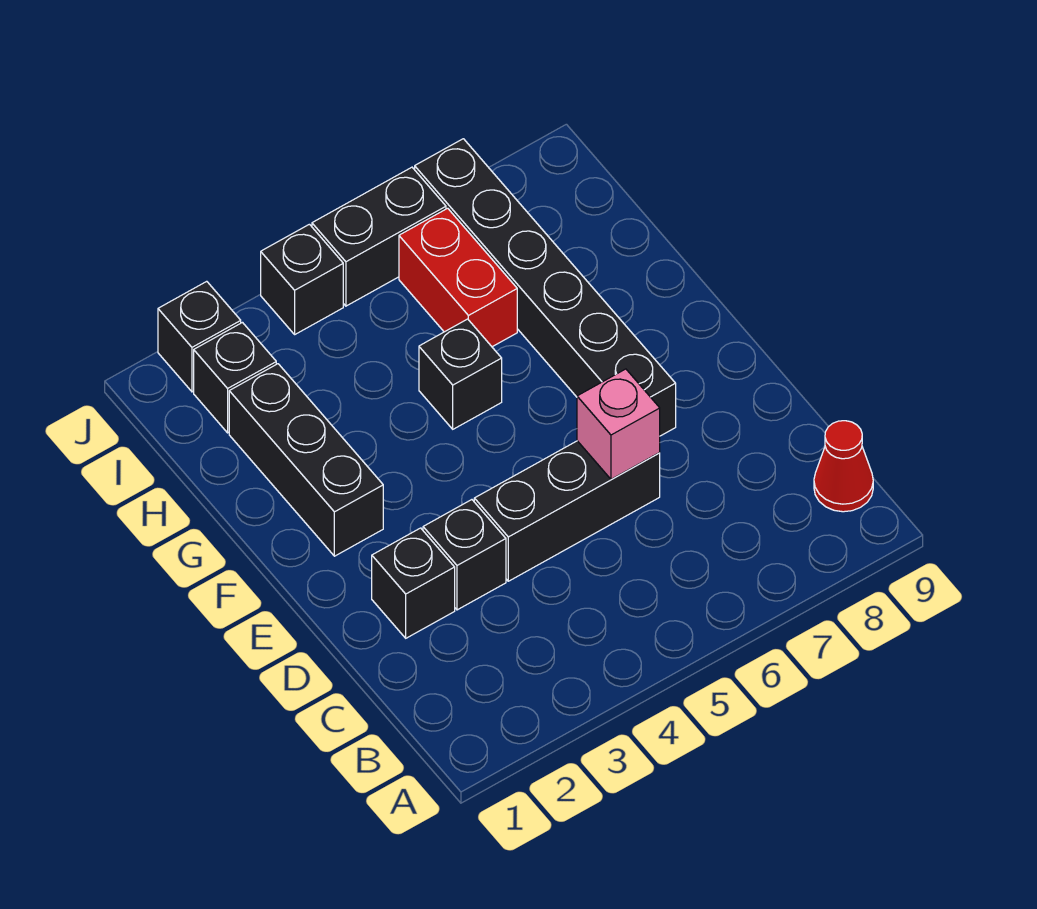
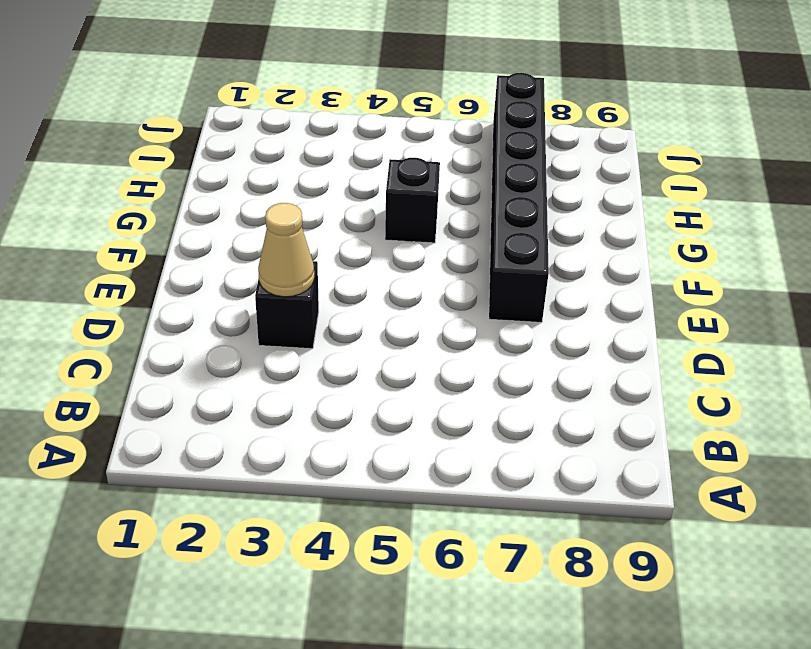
tan 1x1 cone [258,203,315,297] -> none
none -> red 1x1 cone [814,421,873,512]
none -> black 1x1 brick [372,528,455,638]
none -> black 1x3 brick [474,441,660,581]

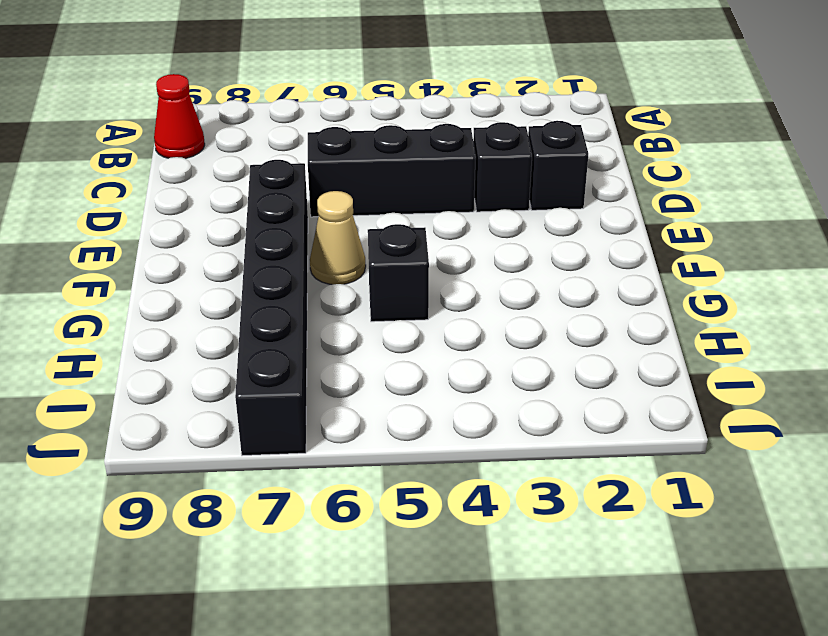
tan 1x1 cone [310,191,366,285] -> none
none -> black 1x3 brick [229,364,383,556]
none -> red 1x2 brick [399,208,517,347]
none -> black 1x1 brick [194,323,276,433]

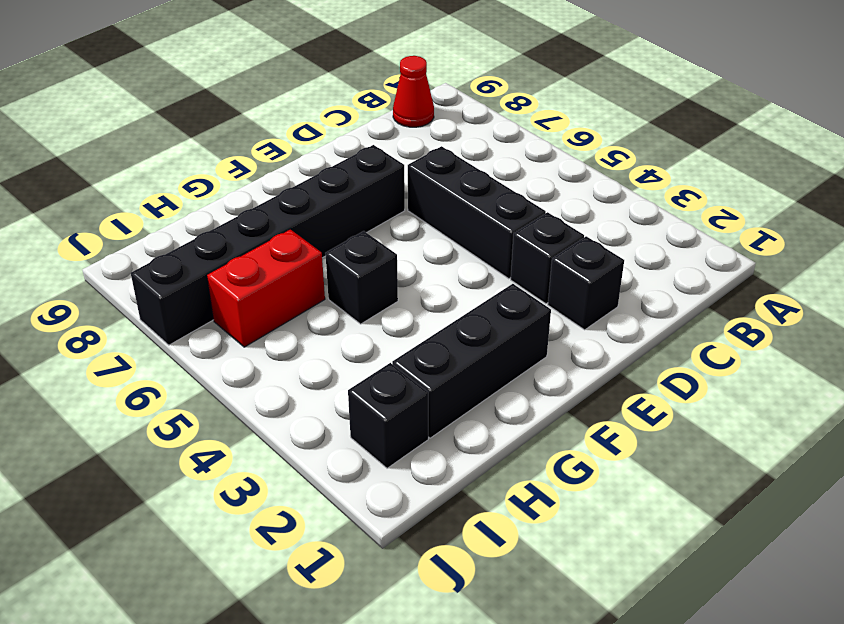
none -> black 1x1 brick [158,281,241,392]
none -> black 1x1 brick [261,224,343,334]
none -> black 1x2 brick [312,167,446,306]

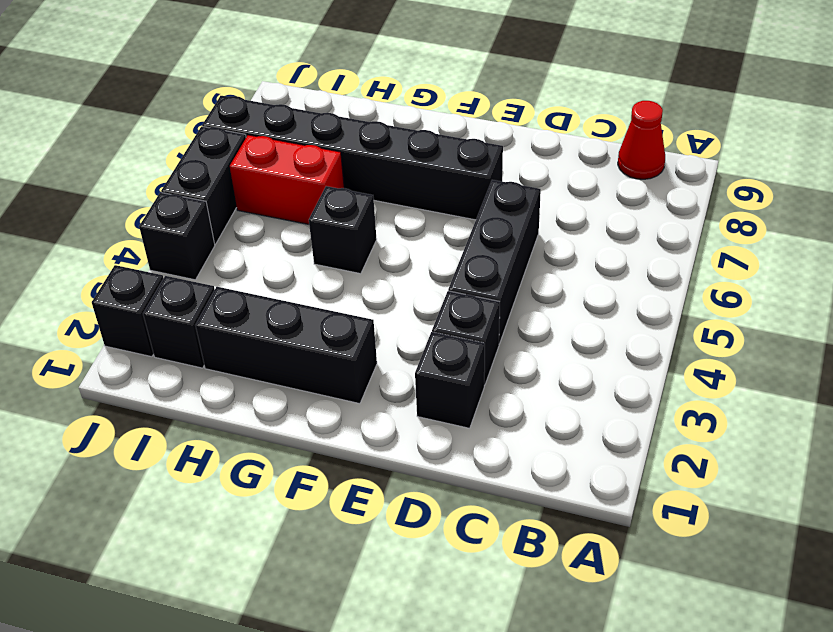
none -> pink 1x1 brick [577,369,660,479]

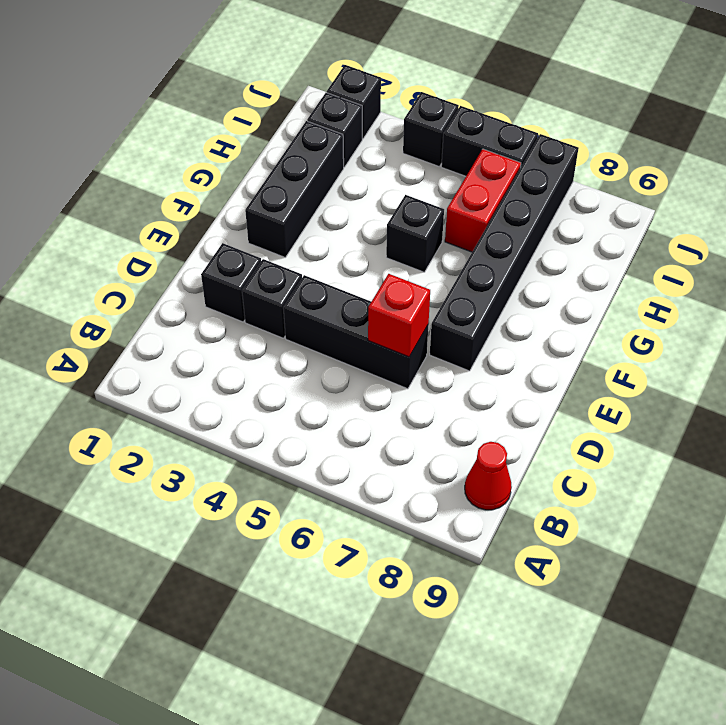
red 1x1 brick [368,274,430,357] -> pink 1x1 brick [577,369,660,479]

